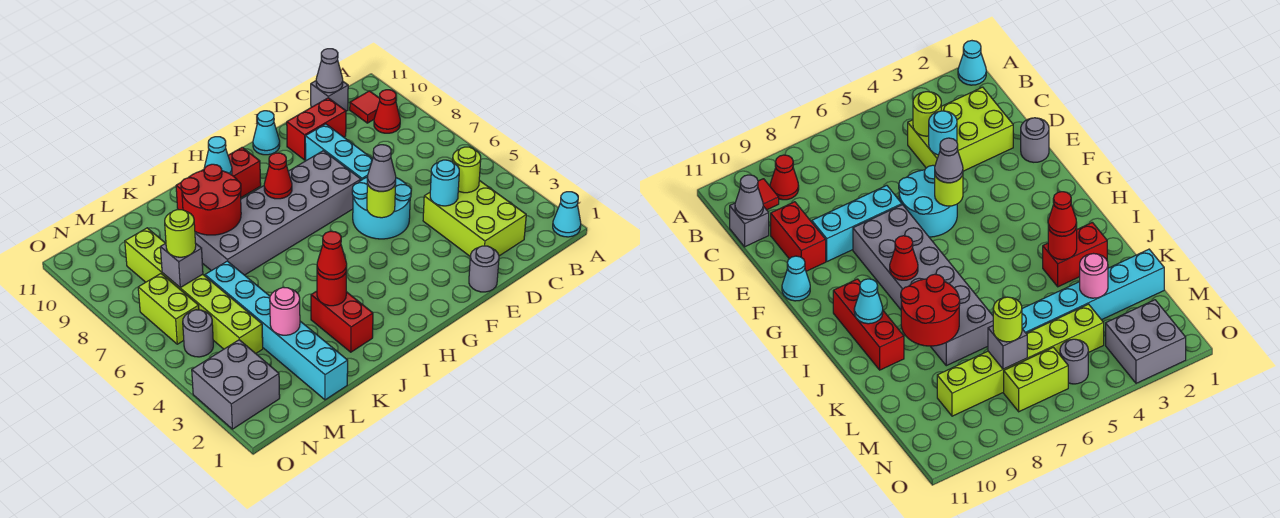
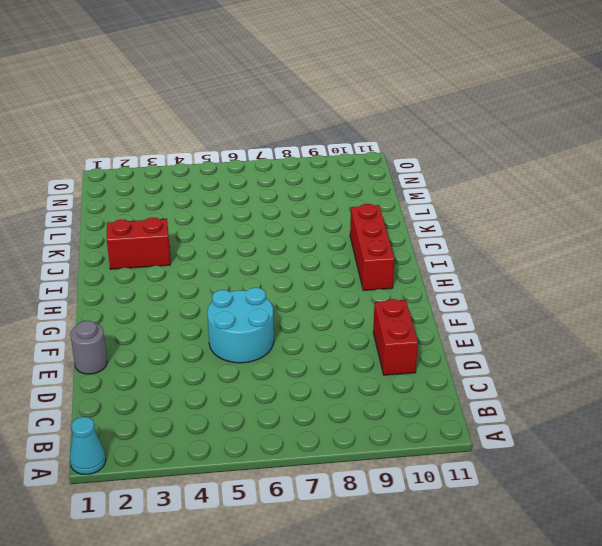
none -> red 1x1 cone [374,90,400,133]
none -> red 1x1 tile [350,91,380,123]
none -> lime 2x3 brick [423,180,526,256]
none -> grey 1x1 brick [311,81,348,111]

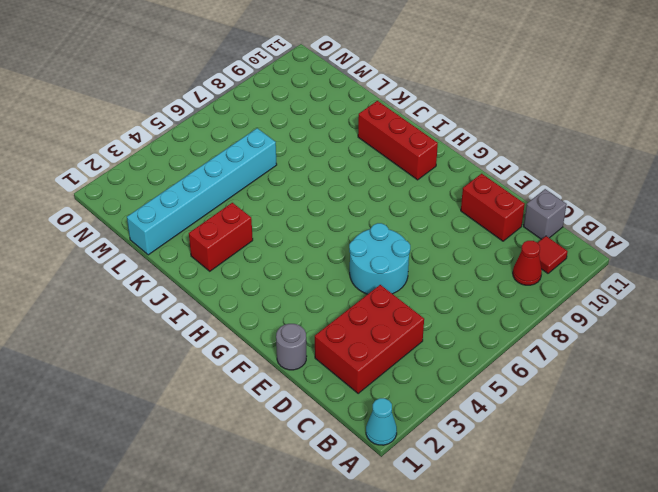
red 2x3 brick [315,285,424,393] -> lime 2x3 brick [423,180,526,256]
none -> cyan 1x3 brick [305,124,373,180]
none -> grey 2x6 brick [195,151,361,275]
none -> cyan 1x1 cone [253,111,280,155]
none -> lime 1x6 brick [125,228,263,353]

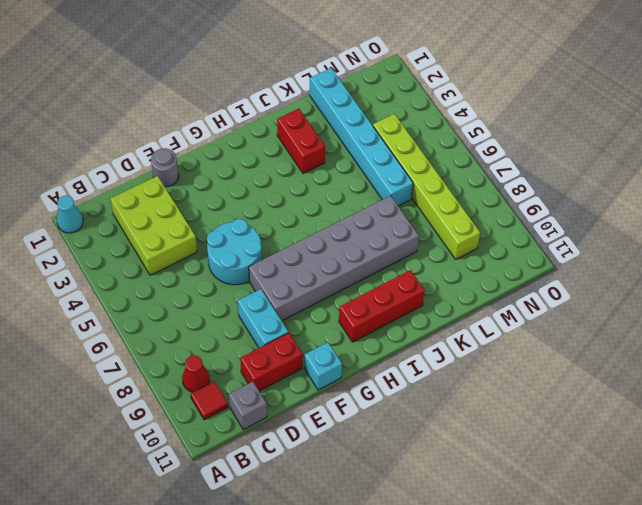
cyan 1x2 brick [238,289,288,348] -> cyan 1x3 brick [305,124,373,180]
cyan 1x1 brick [305,342,342,390] -> cyan 1x1 cone [253,111,280,155]
none -> grey 2x2 brick [192,340,280,429]
none -> grey 1x1 round brick [183,310,213,357]
none -> lime 1x2 brick [138,274,199,344]
none -> lime 1x1 round brick [453,147,481,193]

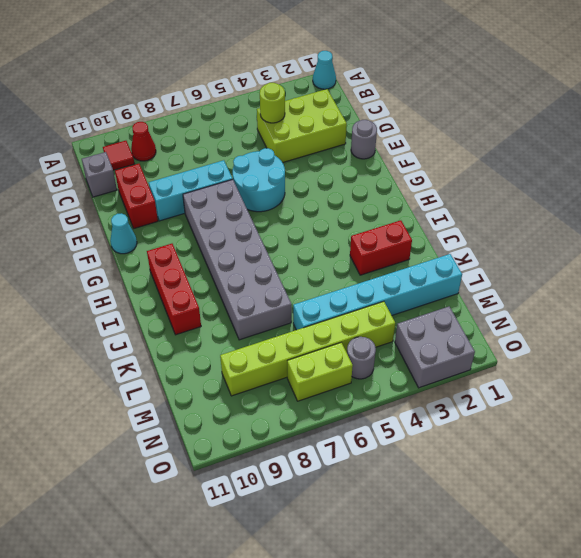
none -> grey 1x1 cone [316,49,343,93]
none -> cyan 1x1 round brick [430,160,459,206]
none -> lime 1x1 round brick [367,184,396,218]
none -> red 1x1 cone [264,153,292,199]

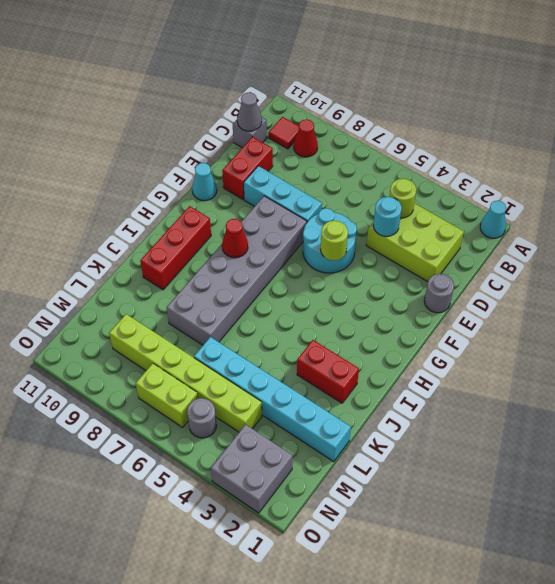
none -> cyan 1x1 cone [204,137,232,175]
none -> red 1x1 round brick [317,270,347,306]
none -> red 2x2 round brick [181,164,241,235]
none -> pink 1x1 round brick [270,287,300,335]

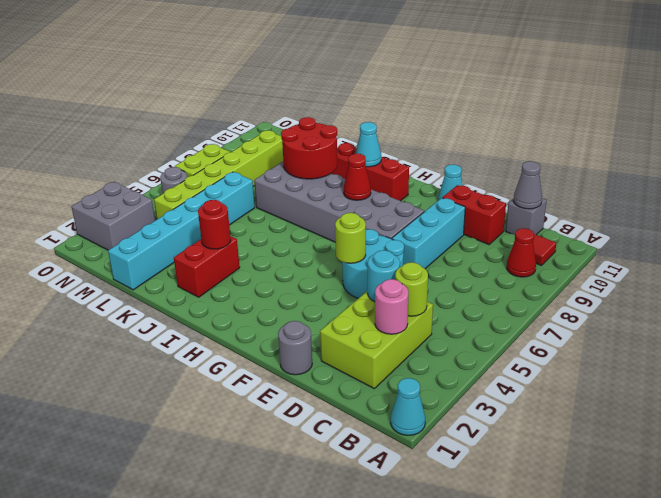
pink 1x1 round brick [375,279,408,334] -> pink 1x1 round brick moved to [270,287,300,335]
none -> grey 1x1 brick [160,243,203,288]
none -> grey 1x1 cone [367,145,396,191]
none -> red 1x1 cone [317,231,347,280]
none -> lime 1x1 round brick [165,210,196,257]

